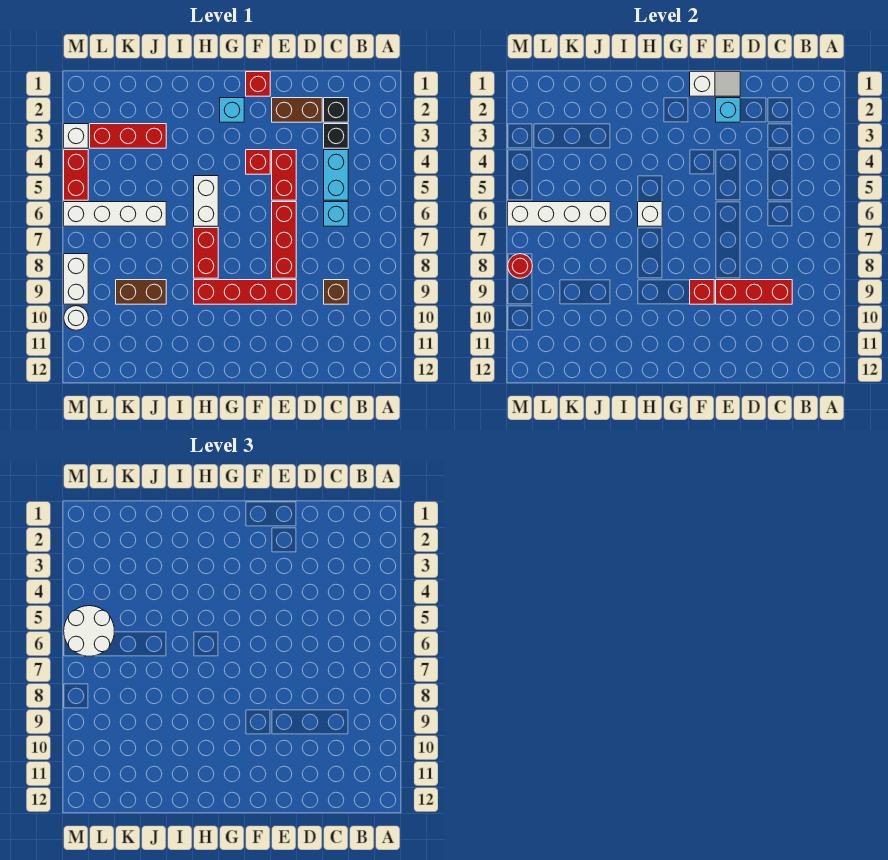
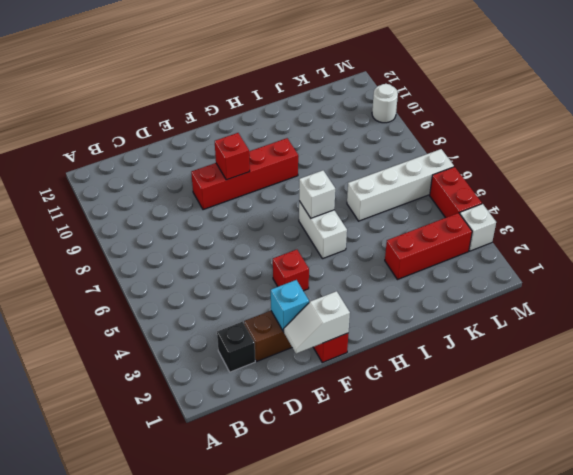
none -> black 1x1 brick [324,124,348,148]
none -> cyan 1x2 brick [324,150,348,200]
none -> cyan 1x1 brick [324,202,348,226]

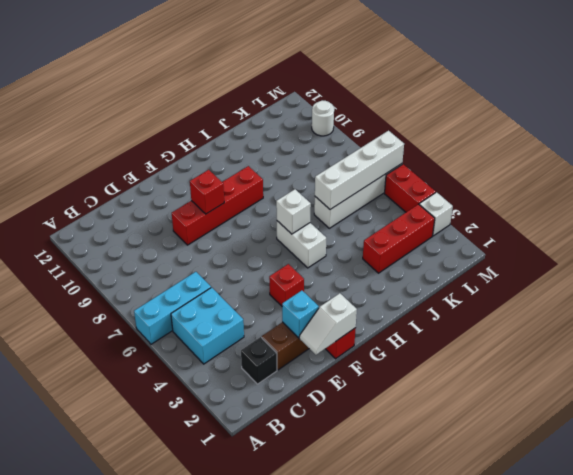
cyan 1x3 brick [134,272,211,344] -> cyan 1x1 brick [324,202,348,226]
cyan 2x2 brick [171,287,244,364] -> cyan 1x2 brick [324,150,348,200]
none -> black 1x1 brick [324,124,348,148]
none -> brown 1x1 brick [324,280,348,304]
none -> red 1x2 brick [272,150,296,200]

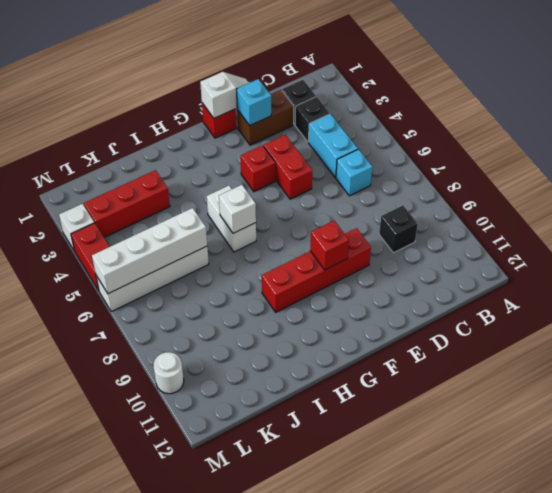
black 1x1 brick [379,205,418,253] -> brown 1x1 brick [324,280,348,304]
none -> red 1x3 brick [272,202,296,278]
none -> cyan 1x1 brick [220,98,244,122]
none -> red 1x2 brick [194,228,218,278]

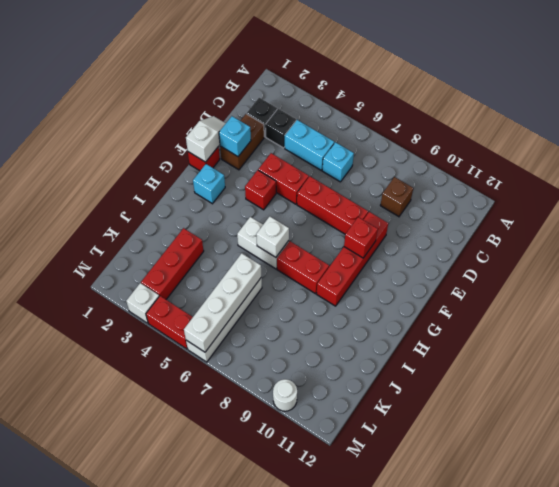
none -> brown 1x2 brick [116,280,166,304]
none -> white 1x2 brick [64,254,88,304]
none -> red 1x3 brick [716,280,792,304]

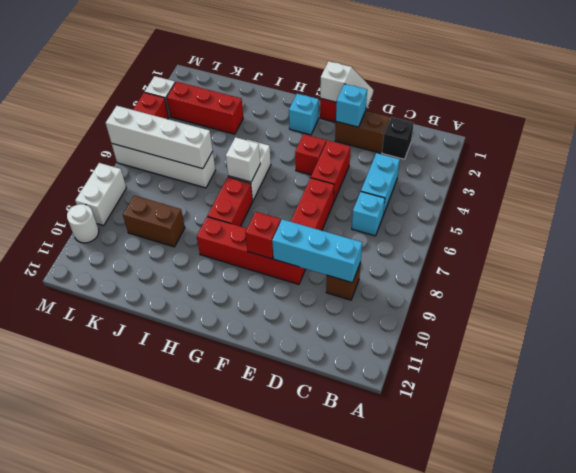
cyan 1x3 brick [272,219,362,283] -> red 1x3 brick [716,280,792,304]
none -> black 1x1 brick [324,124,348,148]
none -> red 1x1 round brick [508,254,532,278]
none -> white 2x2 round brick [64,606,114,656]

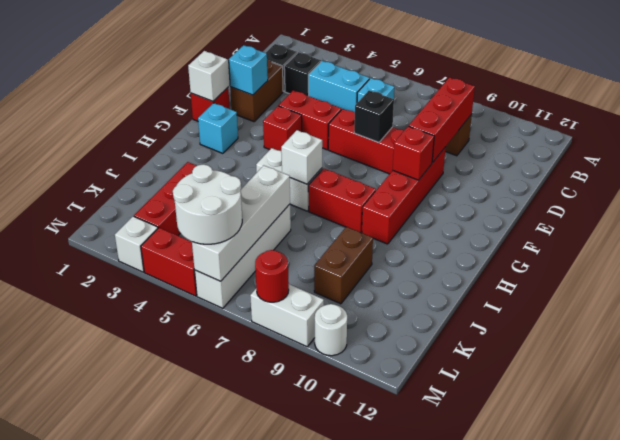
black 1x1 brick [354,90,394,142] -> none

